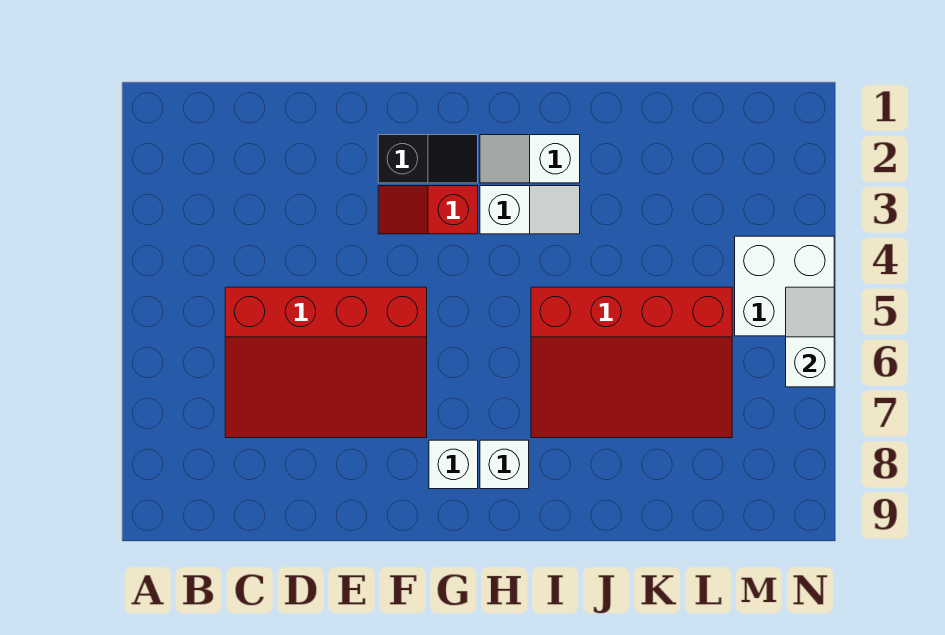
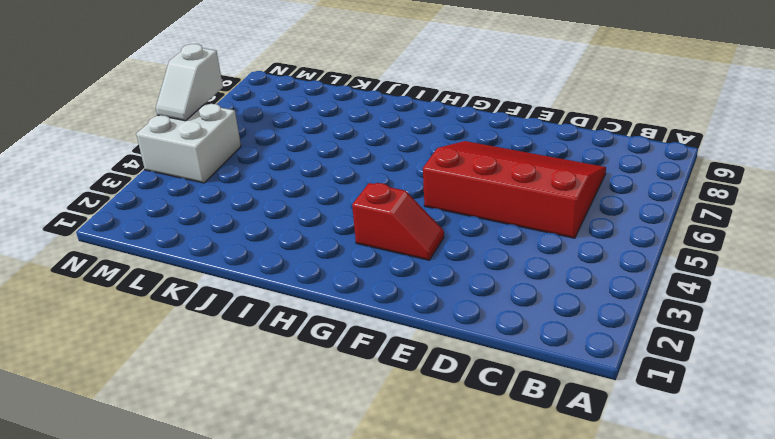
none -> black 1x2 slope [378,135,478,183]
none -> white 1x1 brick [429,440,478,489]

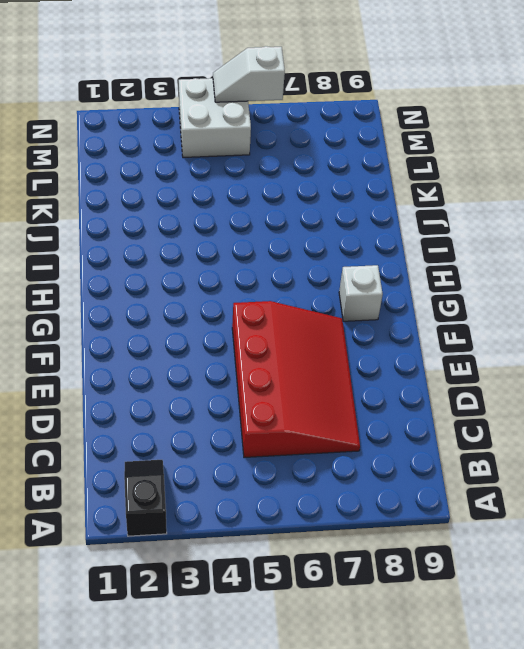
black 1x2 slope [124,460,167,536] -> black 1x2 slope moved to [378,135,478,183]
none -> red 1x2 slope [378,186,478,234]
none -> white 1x2 slope [480,135,580,183]

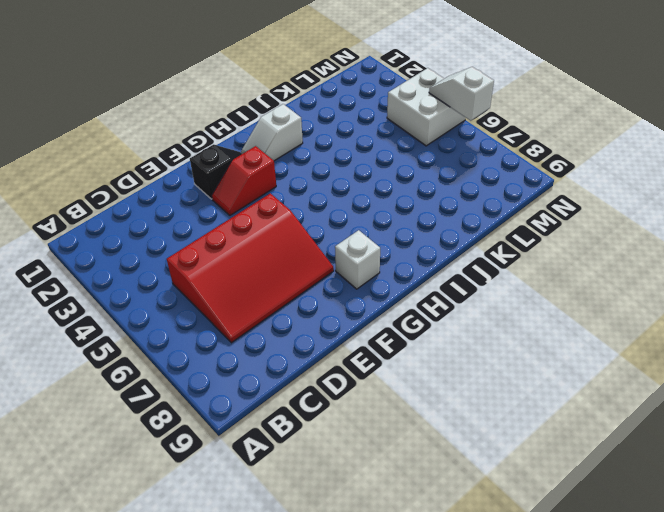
none -> white 1x2 slope [480,186,580,234]
none -> white 1x1 brick [480,440,529,489]

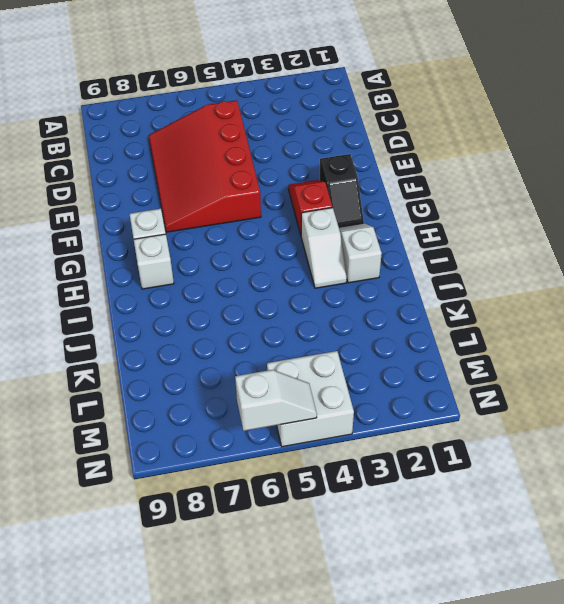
none -> red 3x4 slope [531,287,732,438]

